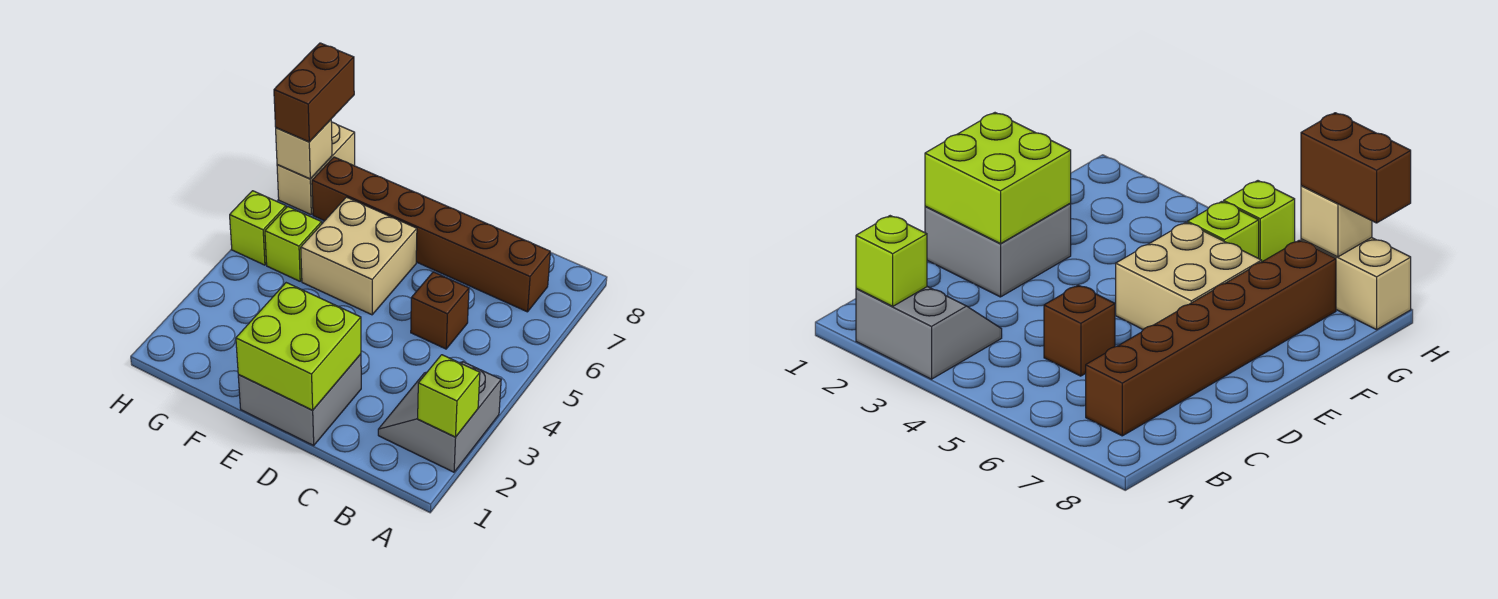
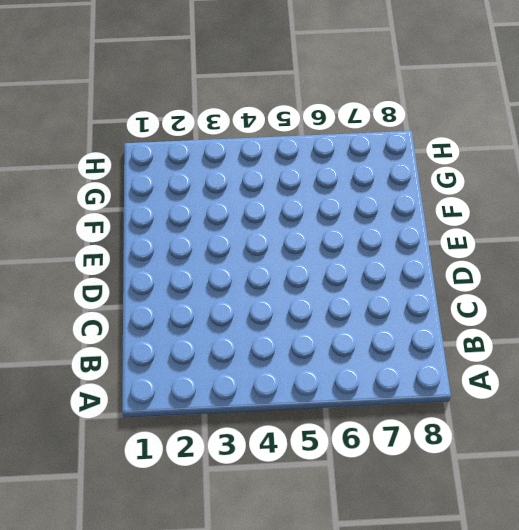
none -> grey 2x2 slope [378,362,501,472]
none -> brown 1x6 brick [312,157,550,312]
none -> brown 1x1 brick [411,272,469,349]

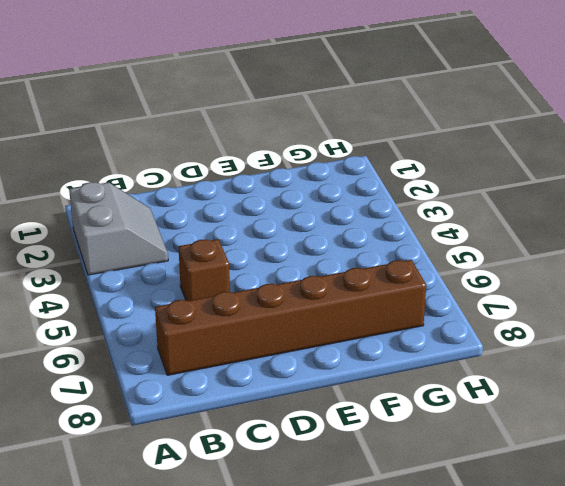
none -> grey 2x2 brick [238,354,361,445]
none -> tan 2x2 brick [301,197,417,315]
none -> lime 1x1 brick [265,206,322,281]

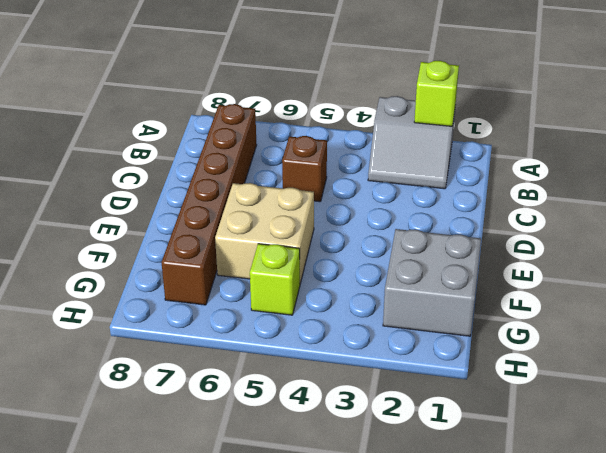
grey 2x2 brick [383,229,481,336] -> grey 2x2 brick moved to [238,354,361,445]
none -> lime 1x1 brick [230,191,286,265]
none -> tan 1x2 brick [277,122,355,215]
none -> lime 2x2 brick [236,283,361,410]

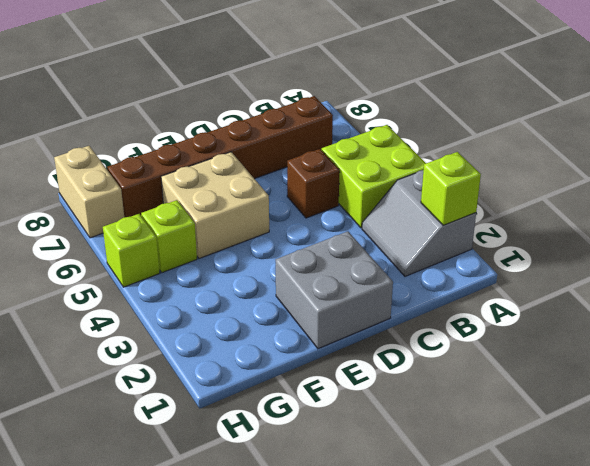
lime 2x2 brick [322,125,426,228] -> lime 2x2 brick moved to [236,283,361,410]
none -> tan 1x1 brick [276,120,332,179]
none -> brown 1x2 brick [274,43,354,142]

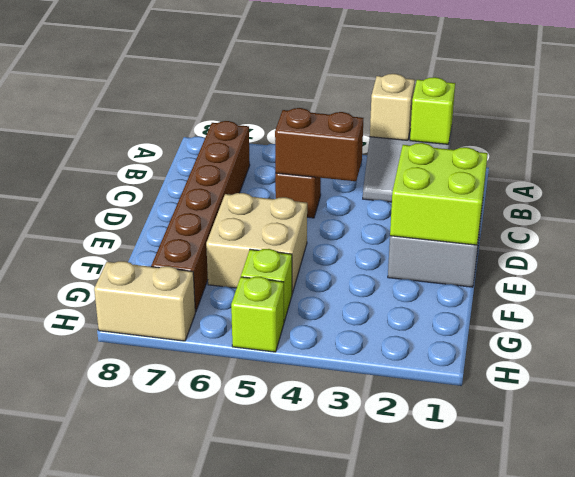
tan 1x1 brick [370,74,415,140] -> tan 1x1 brick moved to [276,120,332,179]
brown 1x2 brick [275,108,363,181] -> brown 1x2 brick moved to [274,43,354,142]

